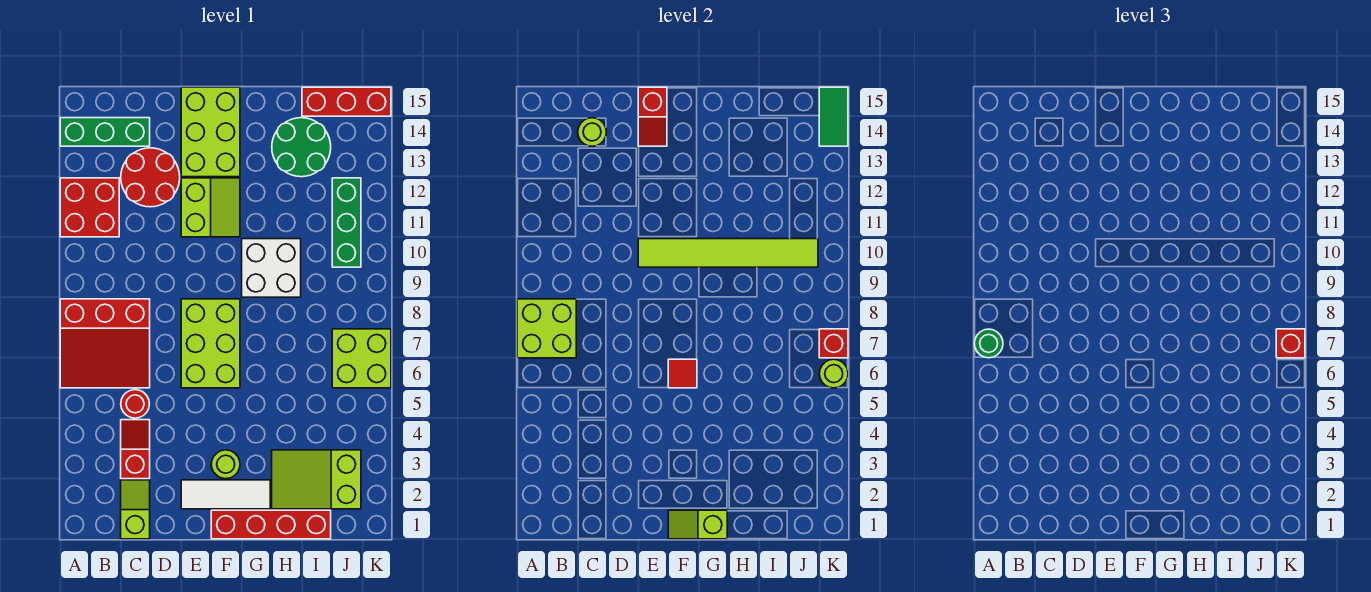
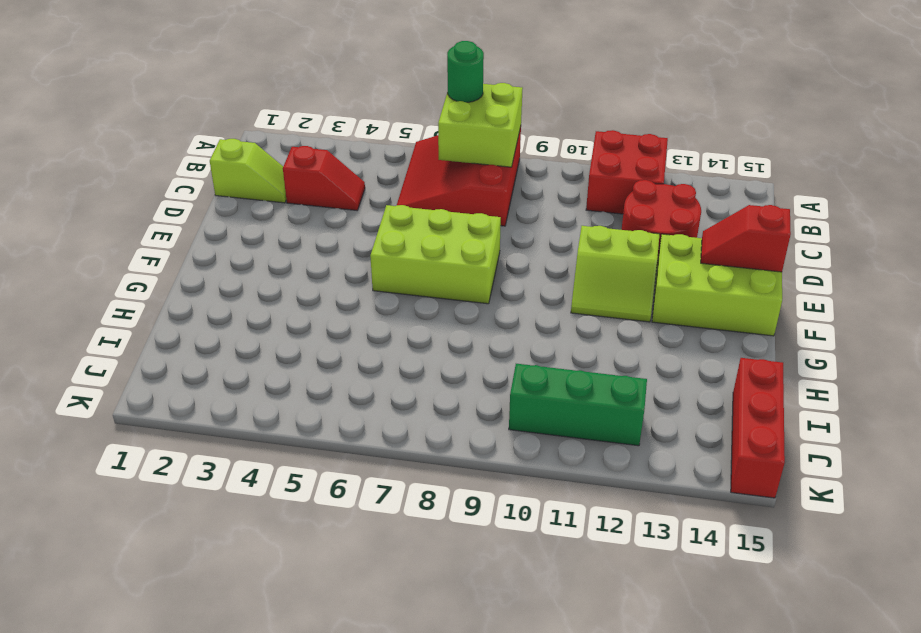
none -> green 1x3 brick [60,118,150,146]
none -> red 1x1 round brick [121,390,149,418]
none -> white 1x3 tile [181,480,270,509]
none -> red 1x4 brick [211,510,331,539]

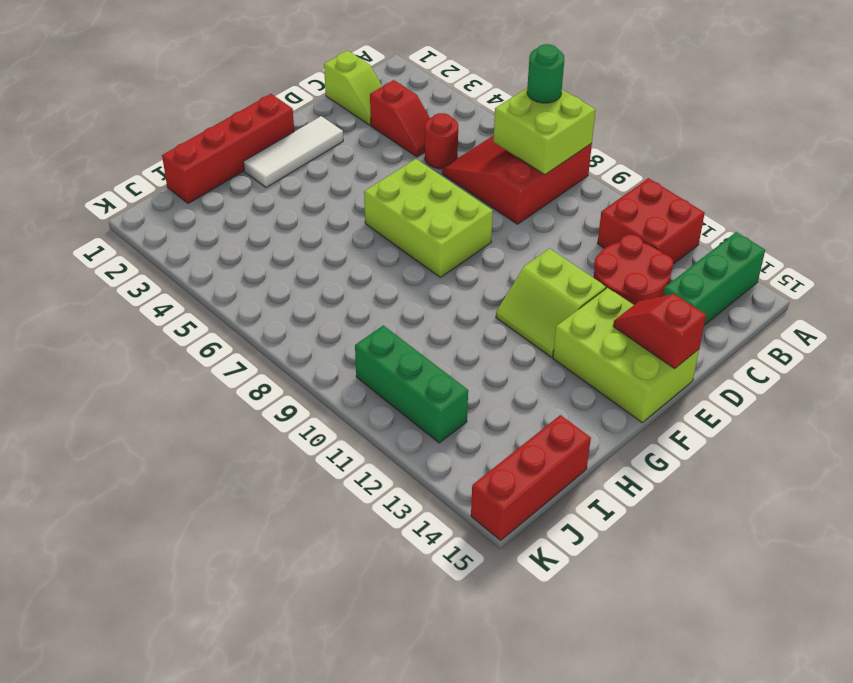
none -> lime 1x1 round brick [211,450,240,479]
none -> white 2x2 brick [242,239,301,297]
none -> lime 2x3 slope [272,450,361,509]
none -> green 2x2 round brick [272,118,331,177]

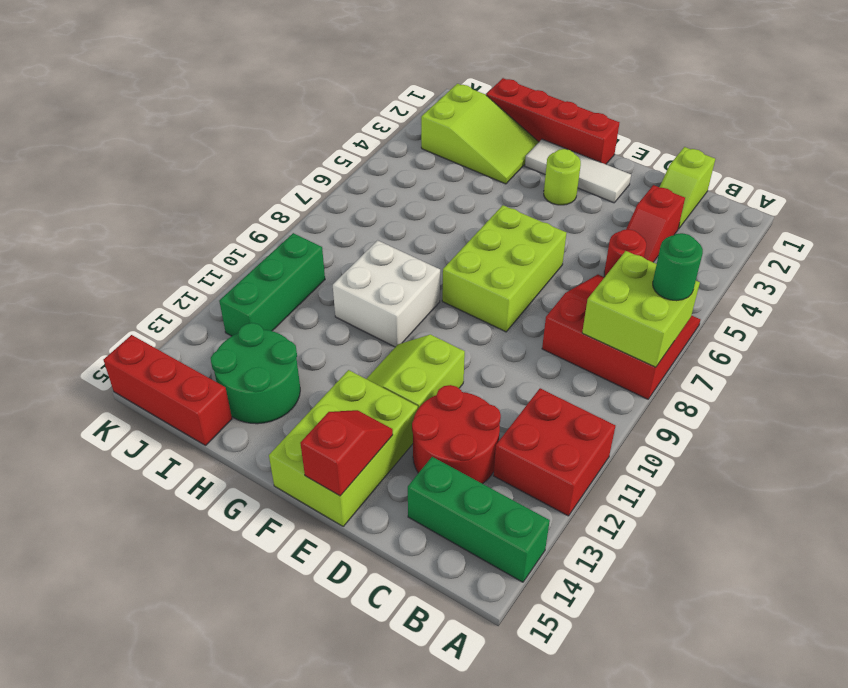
none -> lime 2x2 brick [332,329,391,388]
none -> lime 1x1 round brick [578,118,606,146]
none -> lime 1x6 tile [638,239,818,267]
none -> lime 1x2 slope [668,510,727,539]

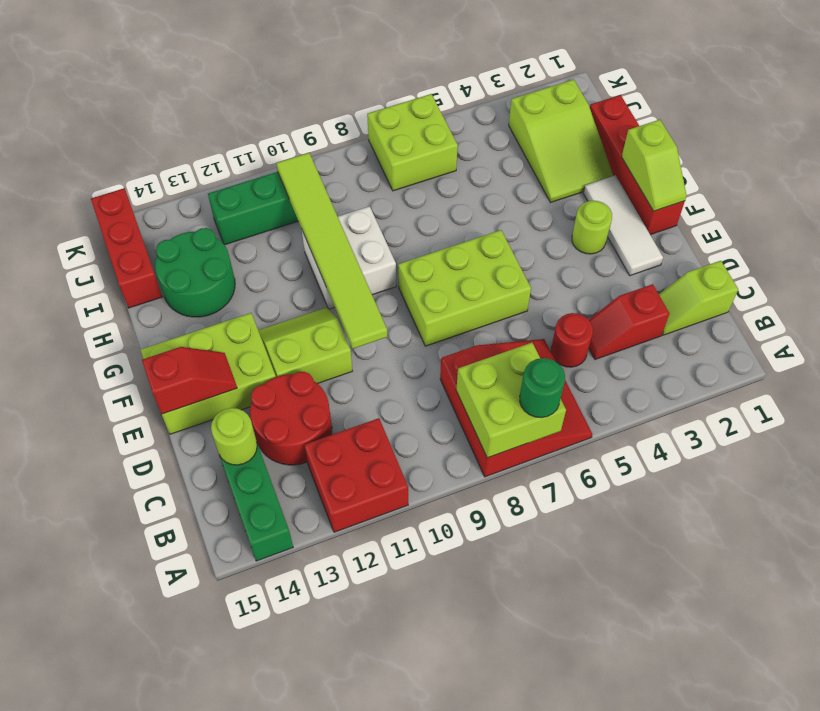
none -> red 1x1 tile [668,359,697,388]
none -> lime 1x1 round brick [819,359,848,388]
none -> red 1x1 brick [819,329,848,358]
none -> green 1x2 tile [819,87,848,146]

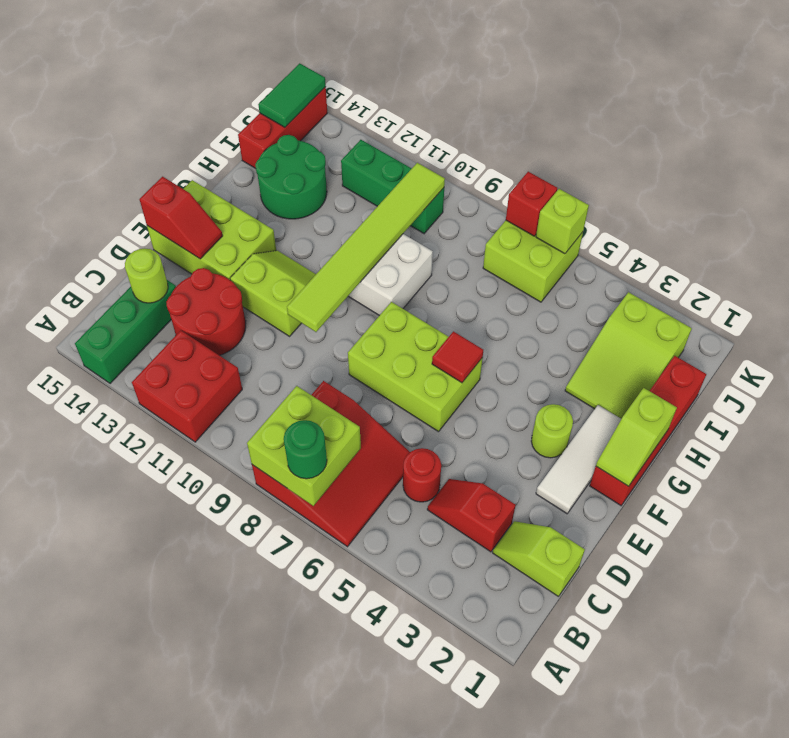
green 1x2 tile [258,63,326,127] -> green 1x2 tile turned to [819,87,848,146]
lime 1x1 brick [536,189,589,254] -> lime 1x1 round brick [819,359,848,388]
none -> red 1x1 brick [1276,329,1305,358]

